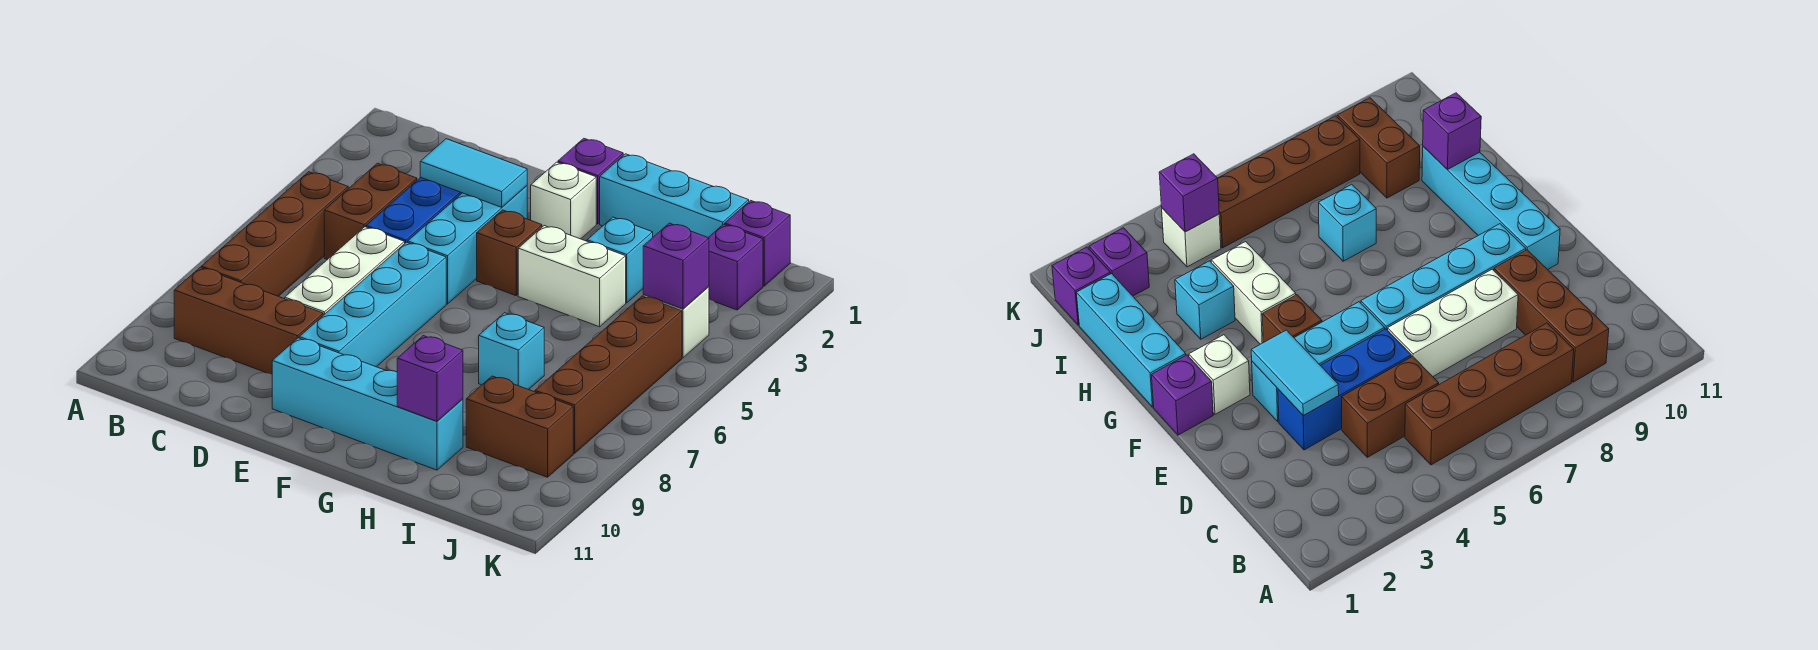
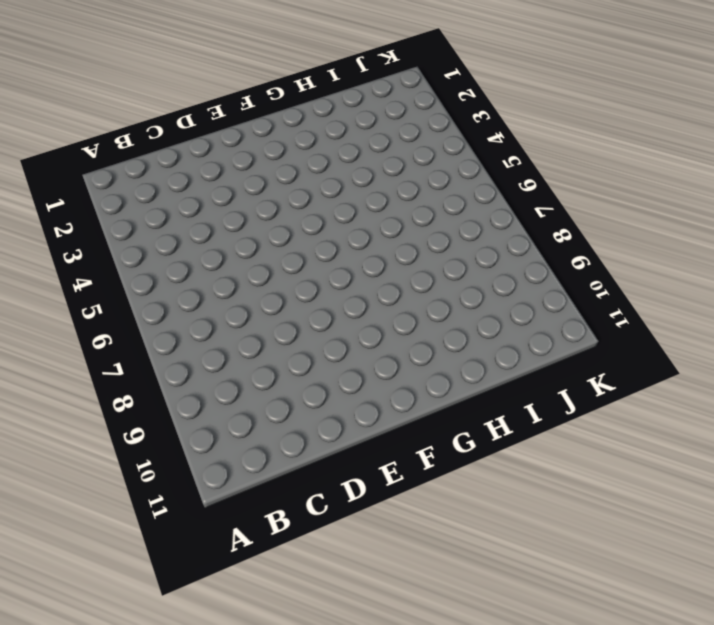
none -> brown 1x4 brick [201,172,348,296]
none -> brown 1x3 brick [174,267,323,374]
none -> brown 1x2 brick [324,163,417,260]

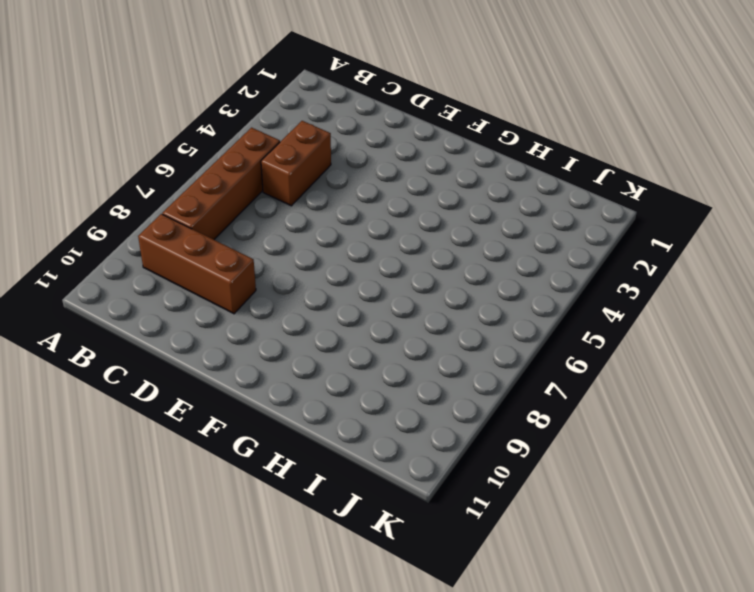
none -> blue 1x3 brick [366,177,462,243]
none -> white 1x3 brick [285,227,405,315]
none -> cyan 1x3 brick [408,186,527,304]

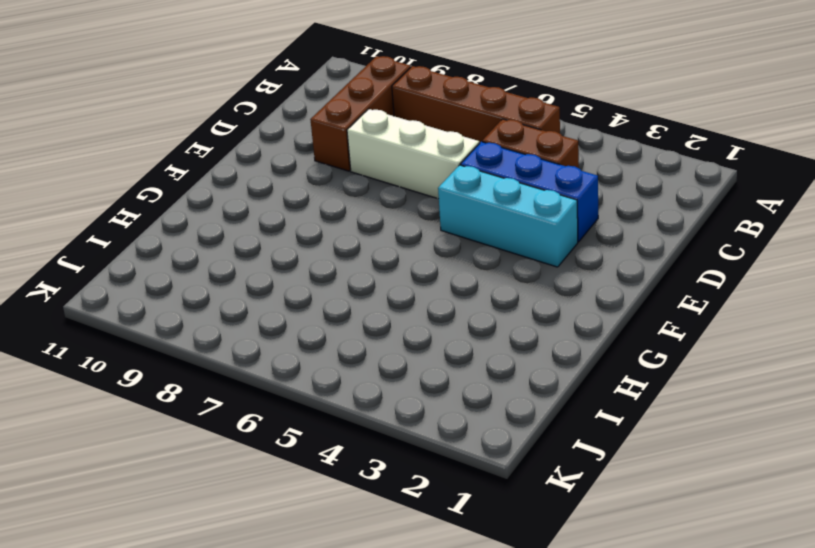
none -> cyan 1x4 brick [299,242,446,367]
none -> cyan 1x4 brick [272,338,463,470]
none -> purple 1x1 brick [558,138,623,224]

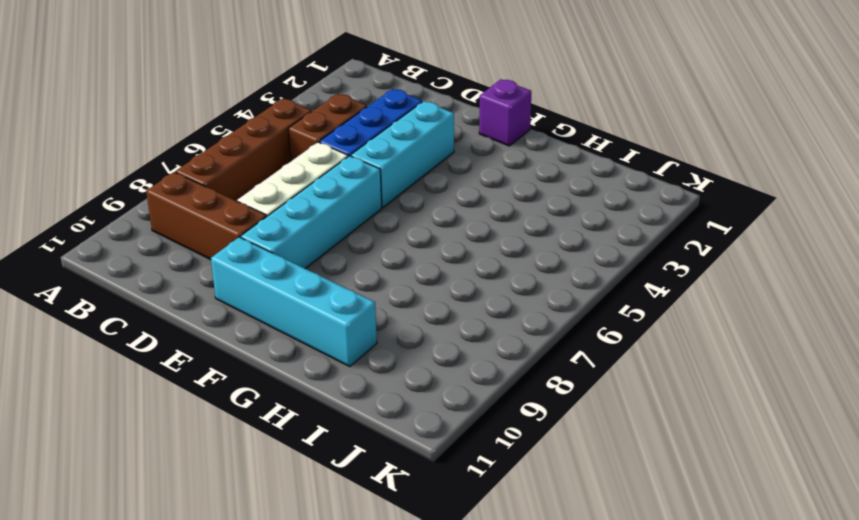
none -> white 1x1 brick [531,162,596,239]
none -> brown 1x1 brick [477,210,542,296]
none -> cyan 1x3 brick [600,154,749,237]

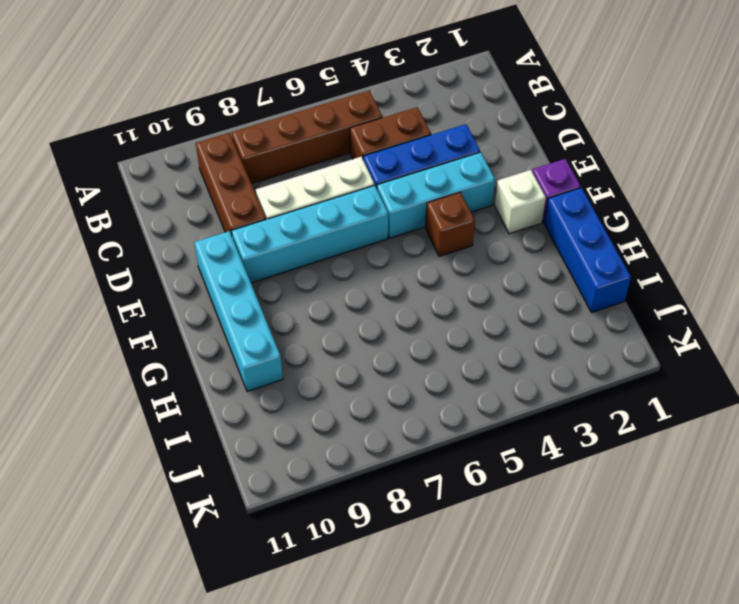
blue 1x3 brick [544,188,631,312] -> cyan 1x3 brick [600,154,749,237]
none -> white 1x2 brick [518,226,626,327]
none -> cyan 1x1 brick [587,217,653,303]
none -> cyan 1x1 brick [479,313,544,390]

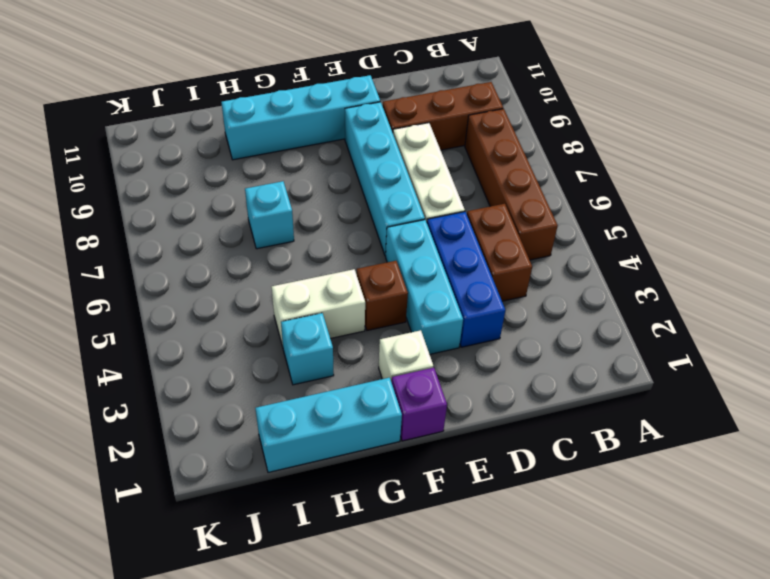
none -> brown 1x2 brick [466,376,573,477]
none -> purple 1x1 brick [725,200,790,286]
none -> purple 1x1 brick [708,224,763,310]

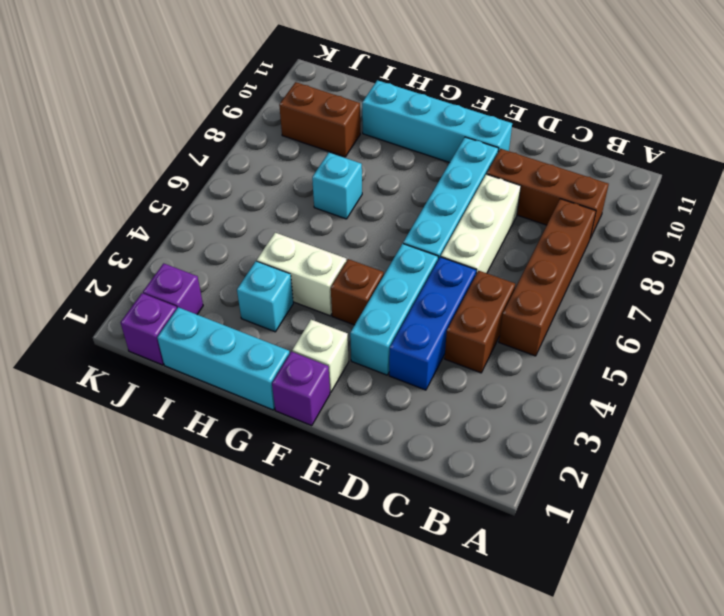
none -> white 1x1 brick [643,287,709,358]
none -> brown 1x4 brick [535,296,682,453]
none -> cyan 1x2 tile [420,139,527,207]

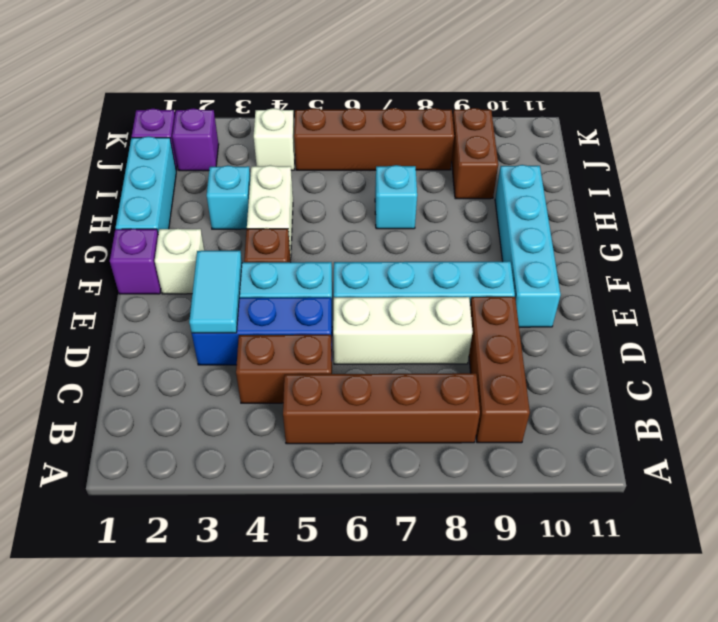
none -> purple 1x1 brick [397,336,463,421]
none -> purple 1x1 brick [643,223,709,309]

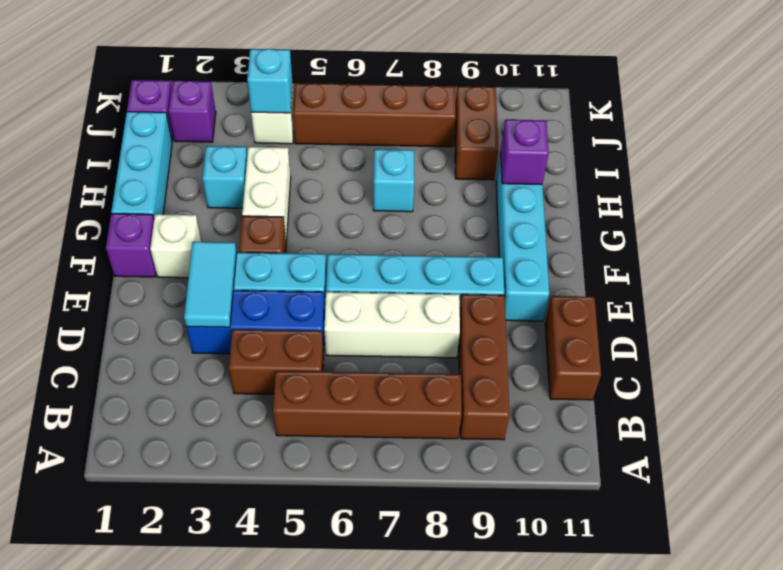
brown 1x2 brick [545,296,601,400] -> none
cyan 1x1 brick [247,49,292,113] -> purple 1x1 brick [643,223,709,309]

